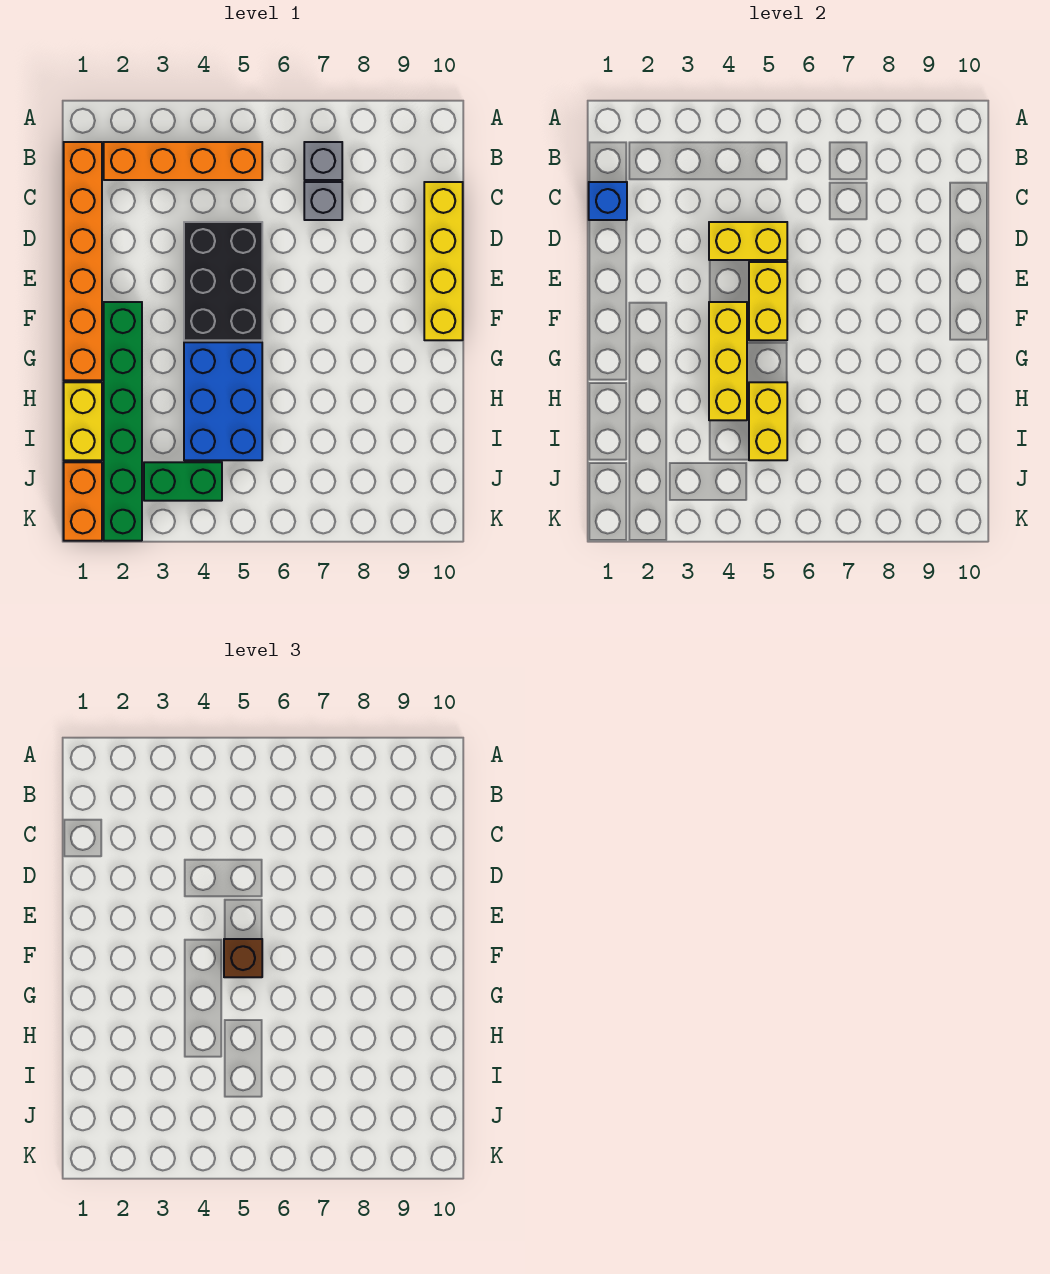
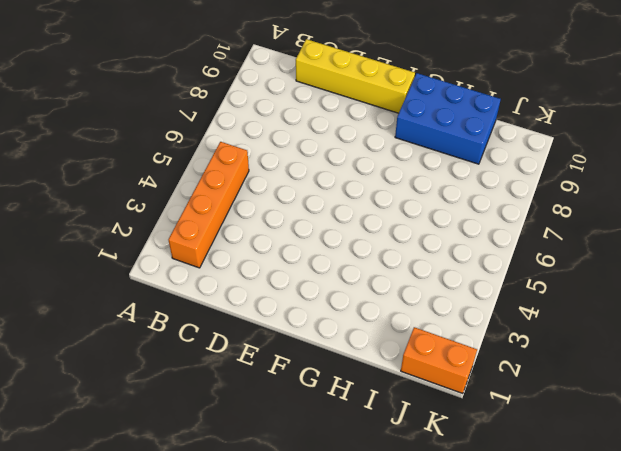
blue 2x3 brick [395,73,501,164] -> blue 2x3 brick moved to [184,342,262,460]
none -> orange 1x6 brick [64,142,102,380]
none -> grey 1x1 brick [304,142,342,180]
none -> grey 1x1 brick [304,182,342,220]

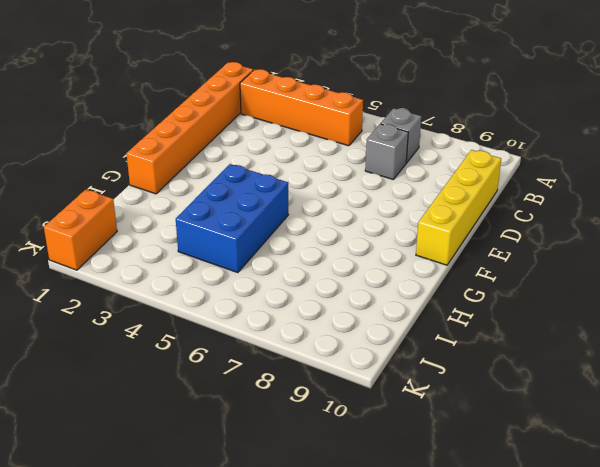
none -> black 2x3 brick [184,222,262,340]
none -> green 1x6 brick [104,302,142,541]
none -> yellow 1x2 brick [64,382,102,460]

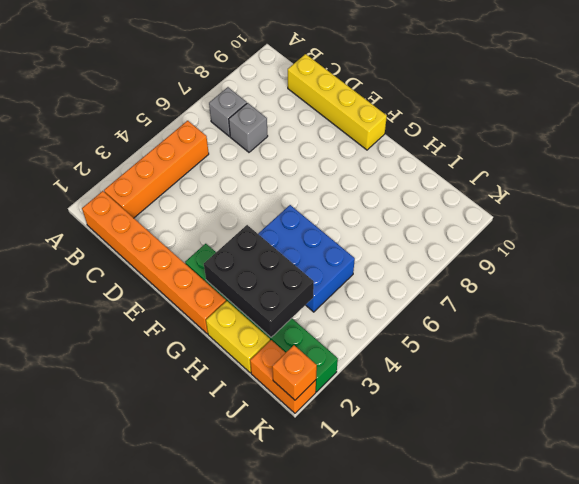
black 2x3 brick [204,225,314,337] -> black 2x3 brick moved to [184,222,262,340]
orange 1x1 brick [272,345,317,400] -> none
none -> green 1x2 brick [144,462,222,501]
none -> blue 1x1 brick [589,182,627,220]
none -> yellow 1x2 brick [709,222,787,260]

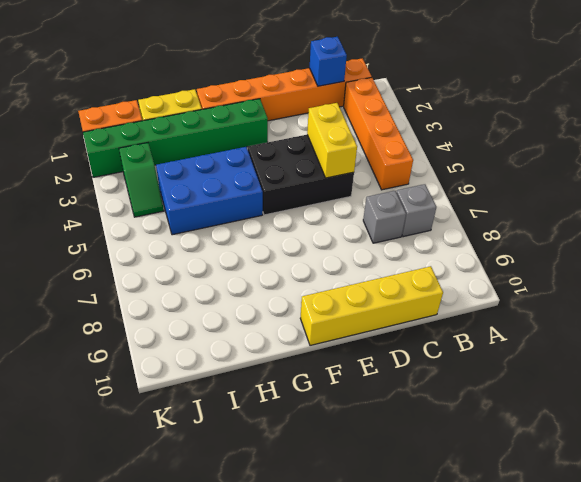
green 1x2 slope [119,143,164,217] -> green 1x2 brick [144,462,222,501]
none -> yellow 1x2 brick [749,262,787,340]
none -> yellow 1x3 brick [709,302,747,420]
none -> yellow 1x2 brick [749,382,787,460]

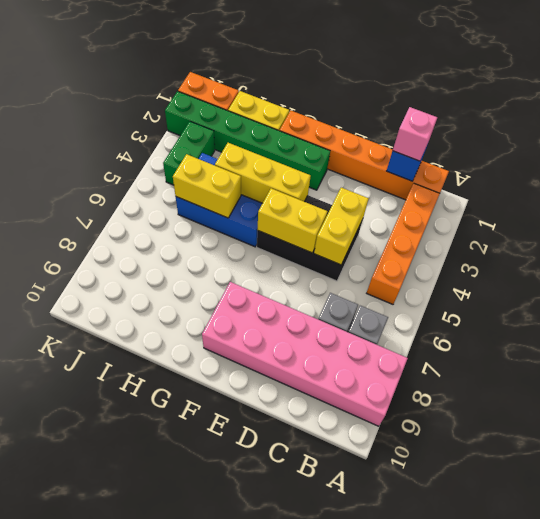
pink 2x6 brick [202,282,408,426] -> none
pink 1x1 brick [393,107,437,161] -> none
none -> yellow 1x4 brick [424,182,463,340]
none -> brown 1x1 brick [224,939,262,977]

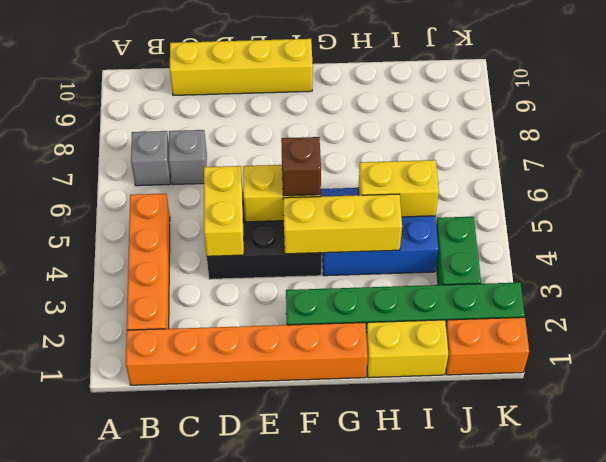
none -> blue 1x1 brick [589,182,627,220]

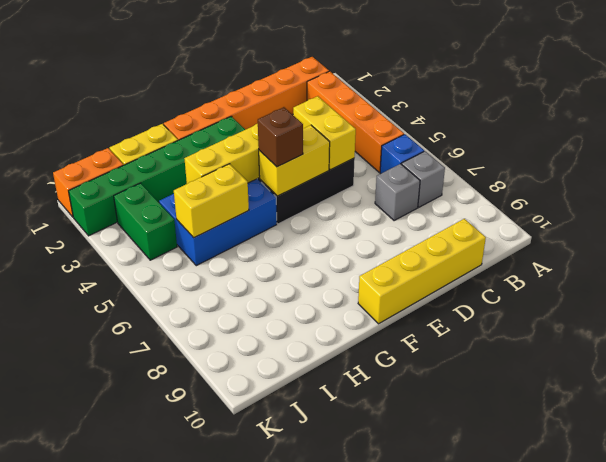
blue 1x1 brick [380,134,424,174] -> blue 1x1 brick moved to [589,182,627,220]

